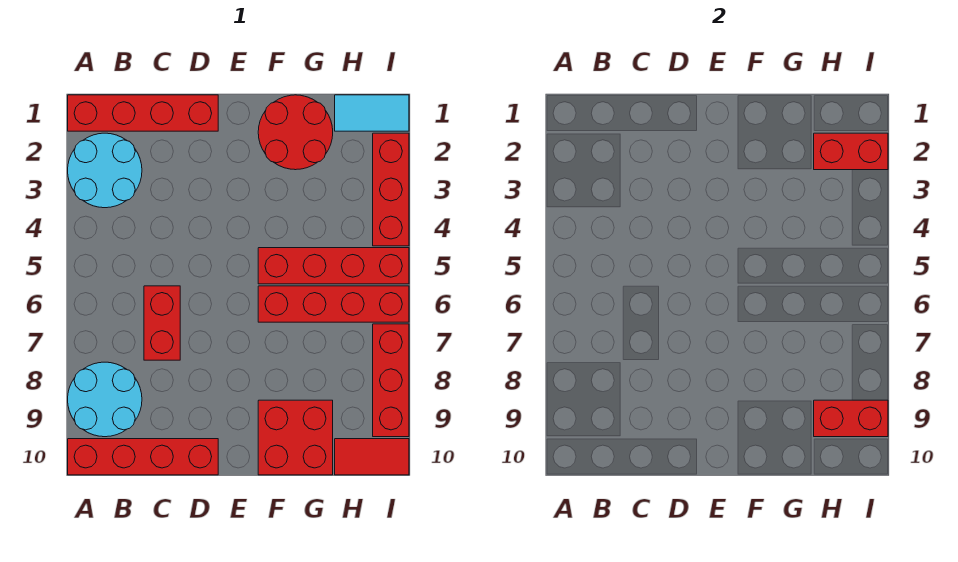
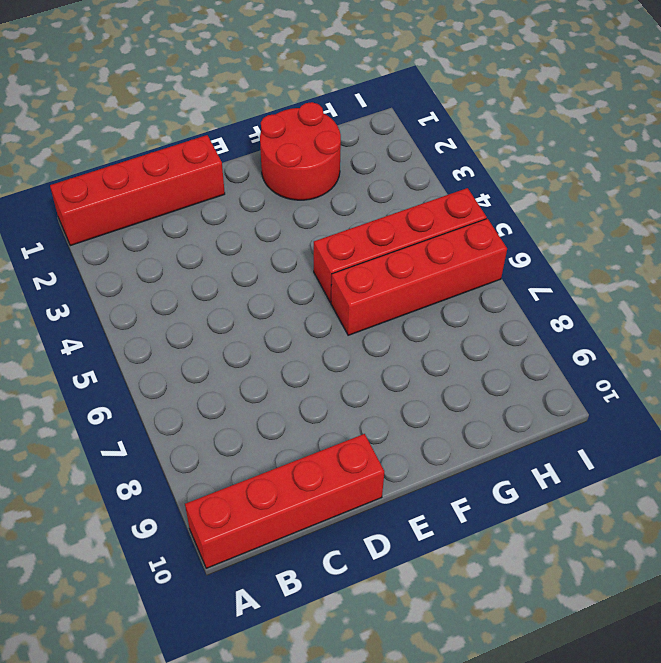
none -> cyan 2x2 round brick [68,133,142,208]
none -> cyan 2x2 round brick [68,362,142,437]
none -> red 1x2 brick [144,286,180,360]

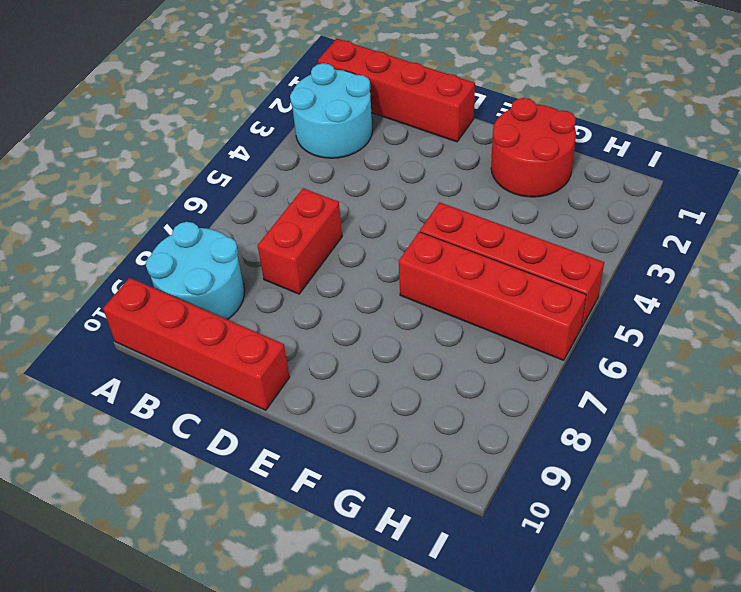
none -> red 2x2 brick [258,400,333,475]
none -> cyan 1x2 tile [335,95,409,131]
none -> red 1x2 tile [335,439,409,475]

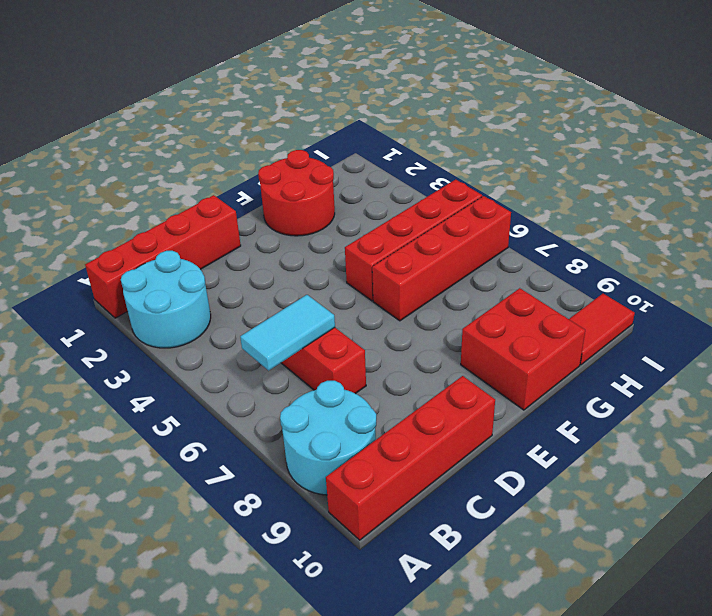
cyan 1x2 tile [240,295,335,370] -> cyan 1x2 tile moved to [335,95,409,131]
none -> red 1x3 brick [373,133,409,246]
none -> red 1x3 brick [373,324,409,437]
none -> red 1x2 brick [814,133,888,170]

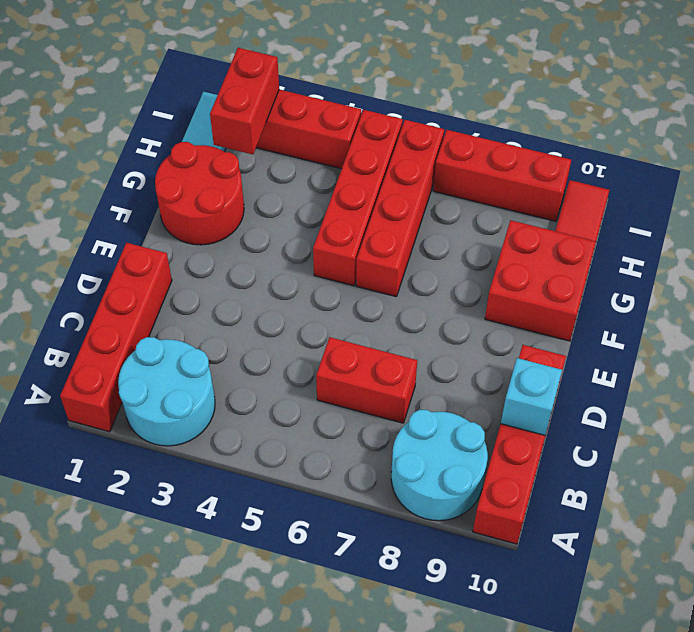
cyan 1x1 brick [501,358,562,435] -> none
none -> red 1x2 brick [814,400,888,437]

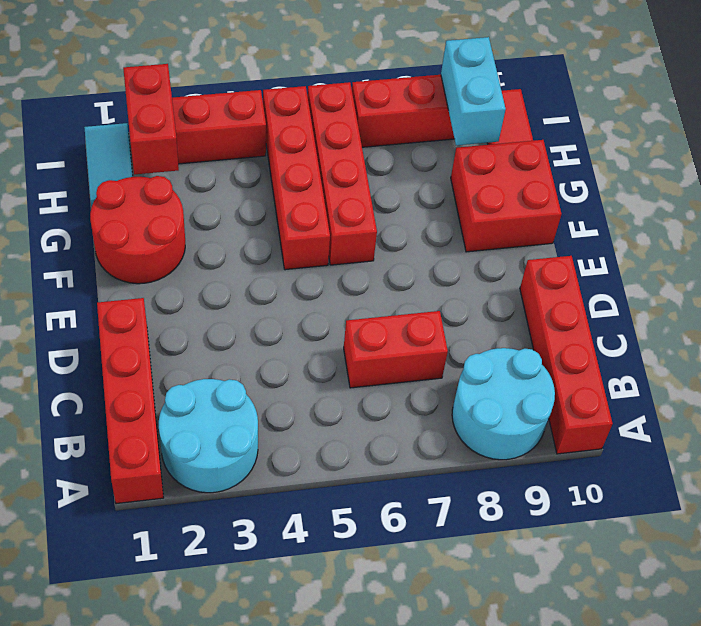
cyan 1x2 brick [441,37,506,145] -> red 1x2 brick [814,400,888,437]

